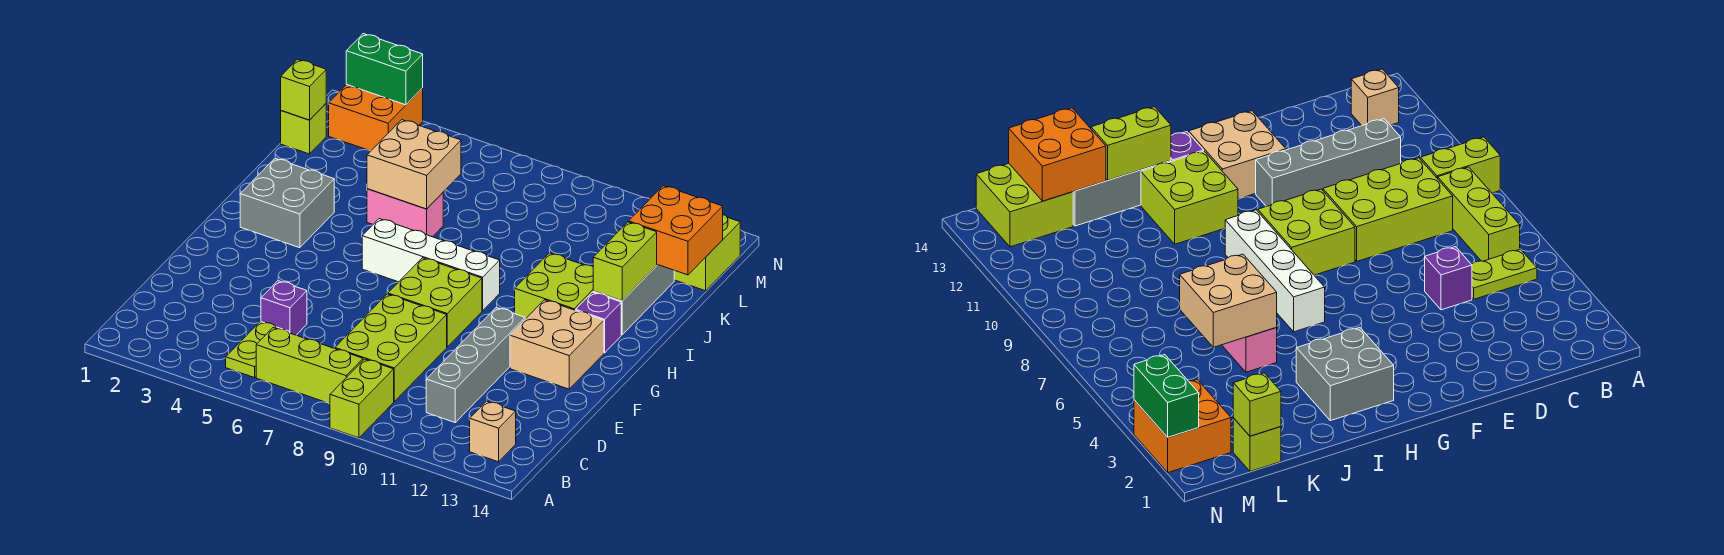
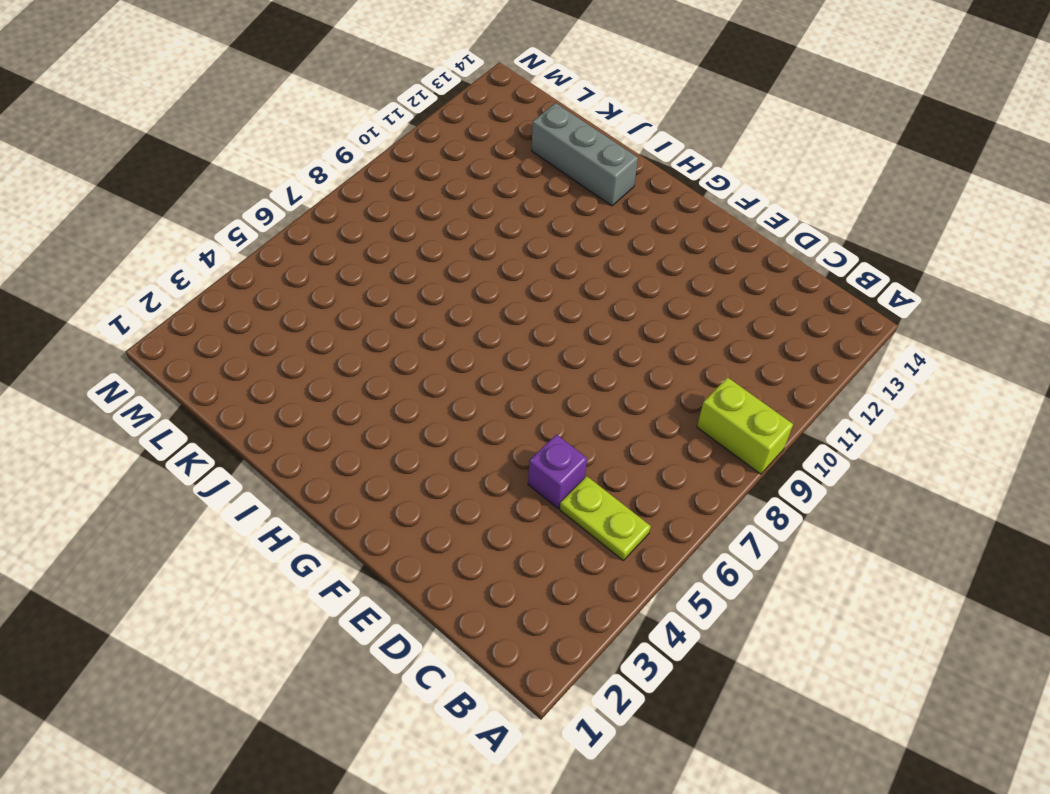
none -> lime 1x3 brick [256,328,363,404]
none -> tan 1x1 brick [470,401,516,462]
none -> lime 2x3 brick [335,294,447,401]

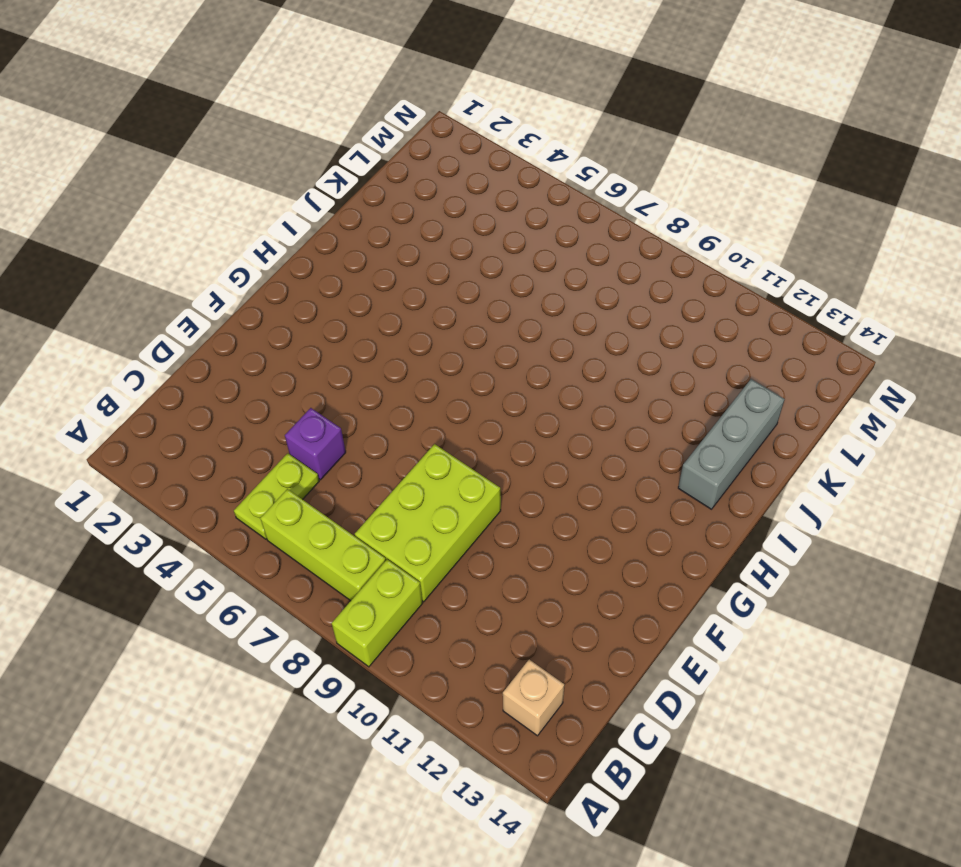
none -> grey 1x4 brick [426,307,525,422]
none -> lime 2x2 brick [388,258,482,347]
none -> tan 2x2 brick [510,300,604,389]

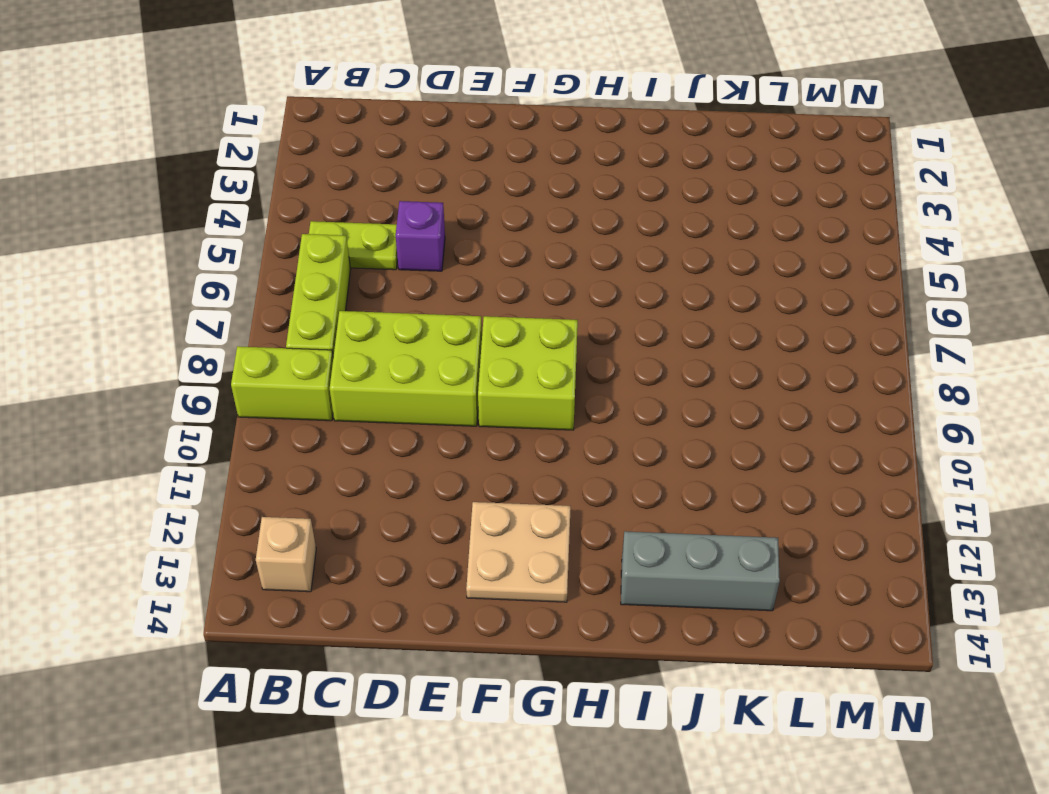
tan 2x2 plate [466,502,571,602] -> tan 2x2 brick [510,300,604,389]
none -> grey 1x4 brick [426,307,525,422]
none -> grey 2x2 brick [240,158,334,248]
none -> white 1x4 brick [362,219,500,311]

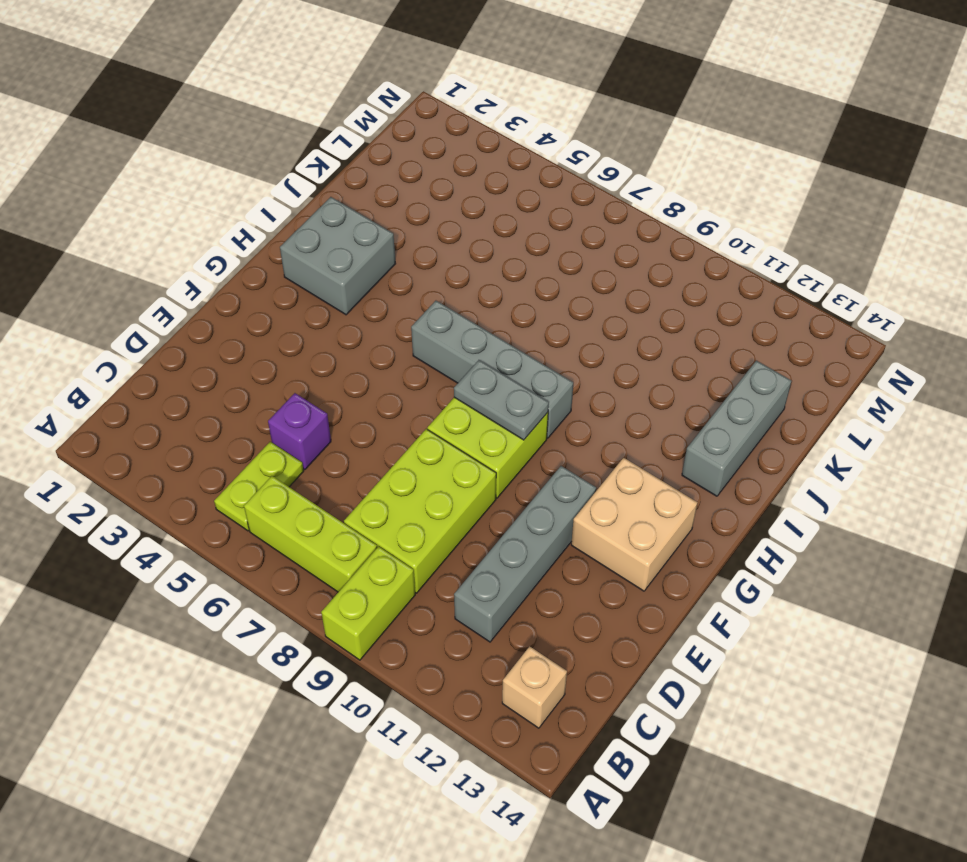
grey 1x2 plate [454,360,549,440] -> none
grey 1x4 brick [411,301,573,438] -> white 1x4 brick [362,219,500,311]
none -> lime 2x2 brick [515,253,593,319]
none -> purple 1x1 brick [576,292,621,353]
none -> pink 1x2 brick [367,189,443,237]

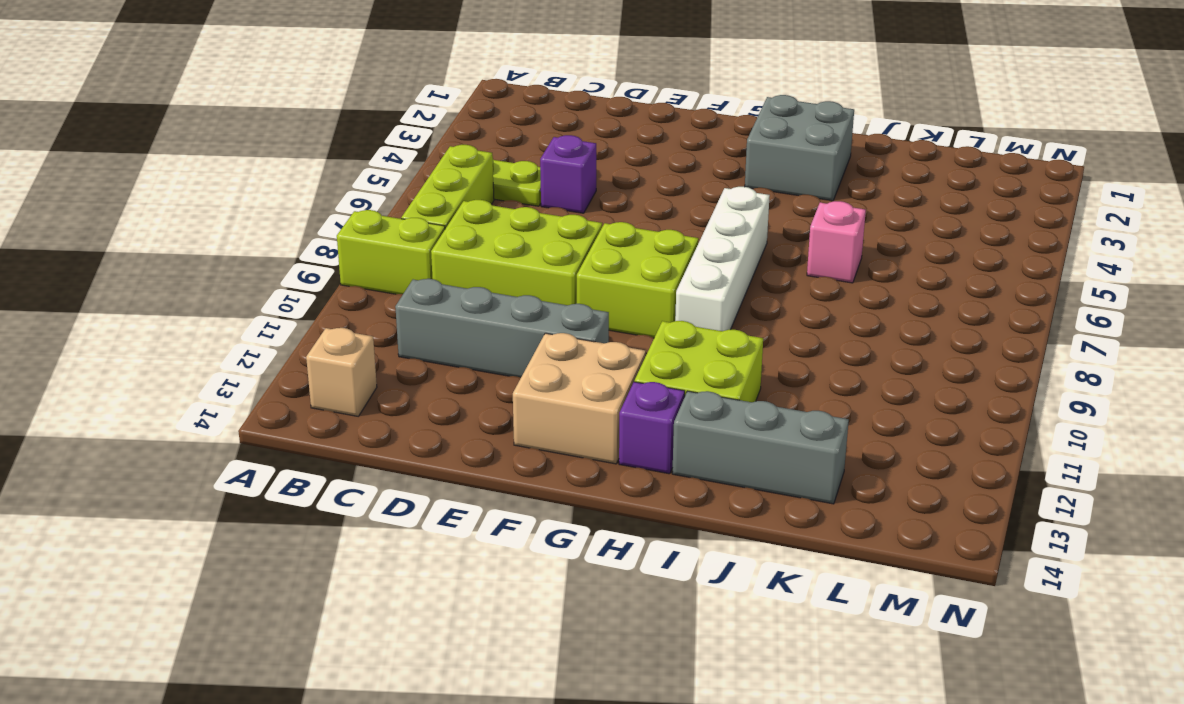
pink 1x1 brick [807,201,866,283] -> pink 1x2 brick [367,189,443,237]
none -> lime 1x1 brick [281,104,326,154]
none -> lime 2x2 brick [674,215,740,291]
none -> orange 2x2 brick [329,85,423,151]

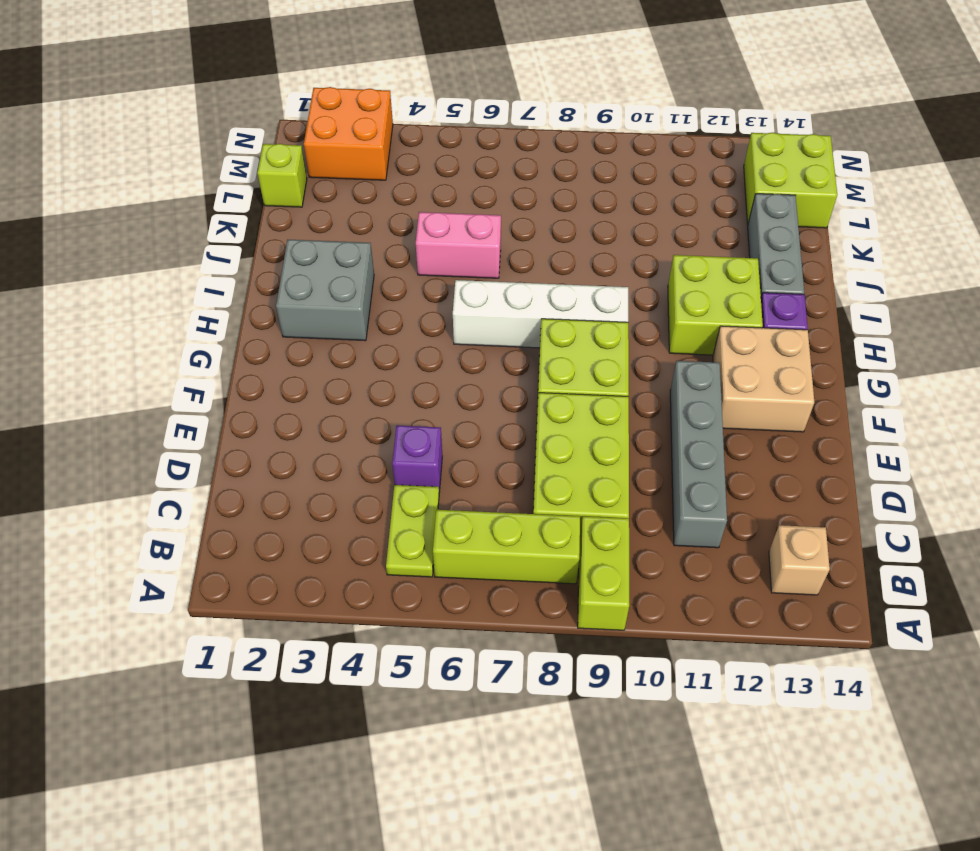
none -> lime 1x2 brick [593,222,657,301]
none -> tan 2x2 brick [367,120,461,209]
none -> orange 2x2 brick [629,186,723,275]

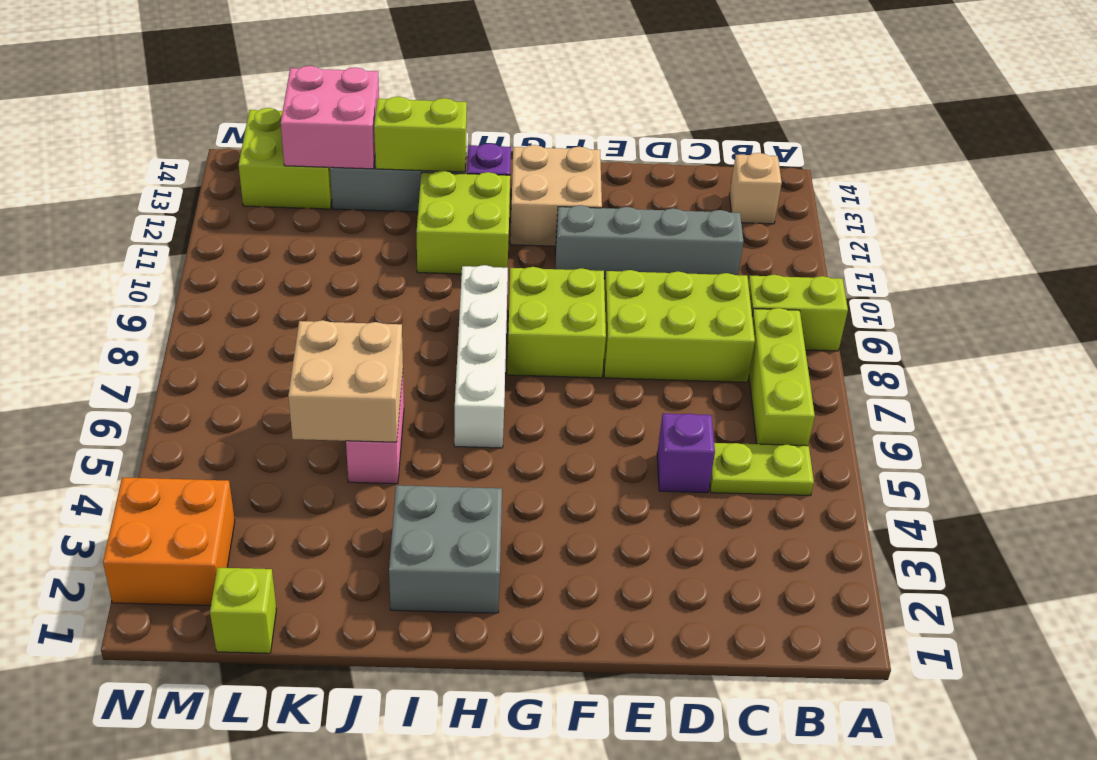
pink 2x2 brick [281,66,379,169] -> orange 2x2 brick [629,186,723,275]
none -> lime 1x1 brick [281,59,326,120]
none -> green 1x2 brick [346,34,423,105]

